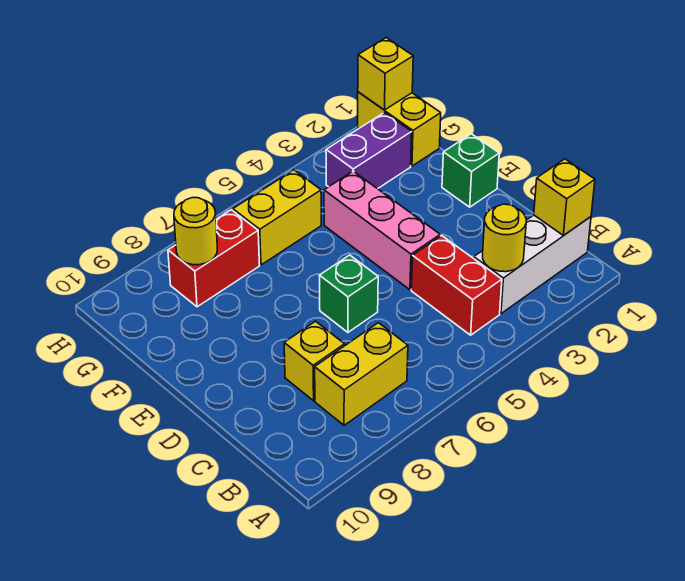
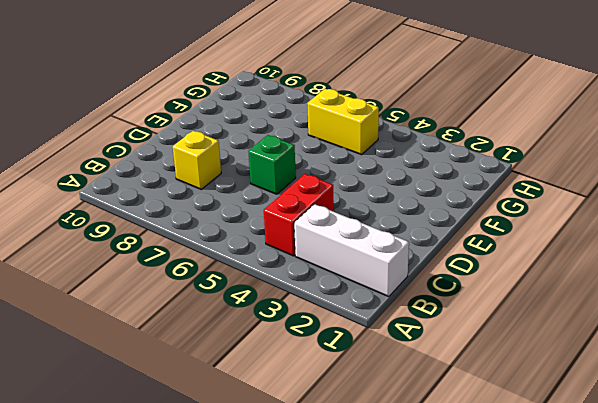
none -> yellow 1x2 brick [315,323,408,425]
none -> pink 1x3 brick [324,171,440,290]
none -> green 1x1 brick [442,134,499,207]

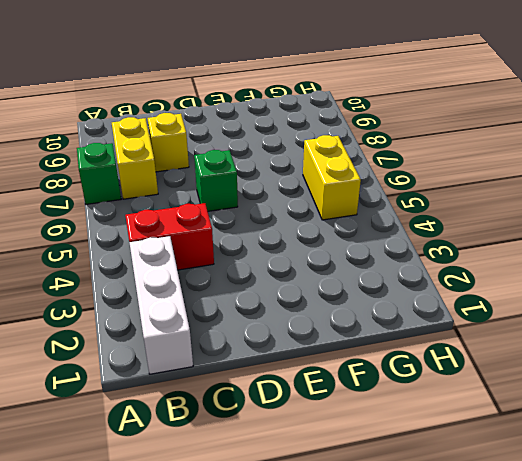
green 1x1 brick [77,143,121,204] -> green 1x1 brick moved to [442,134,499,207]
none -> pink 1x3 brick [324,171,440,290]
none -> yellow 1x2 brick [358,92,441,166]
none -> purple 1x2 brick [326,113,412,189]

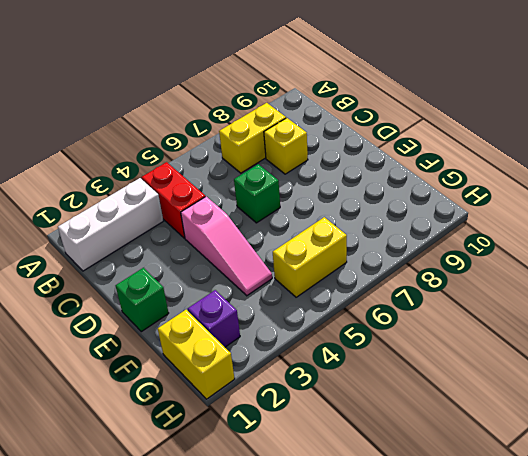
pink 1x3 slope [181,196,272,296] -> pink 1x3 brick [324,171,440,290]
purple 1x1 brick [188,290,240,347] -> purple 1x2 brick [326,113,412,189]
none -> red 1x2 brick [168,210,260,307]
none -> yellow 1x1 brick [534,159,595,236]
none -> yellow 1x1 round brick [483,204,526,272]

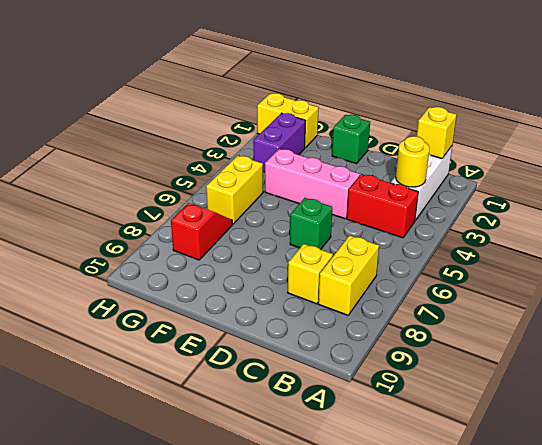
red 1x2 slope [171,203,232,260] -> red 1x2 brick [168,210,260,307]
none -> yellow 1x1 round brick [174,198,217,265]
none -> yellow 1x1 brick [358,38,413,110]

